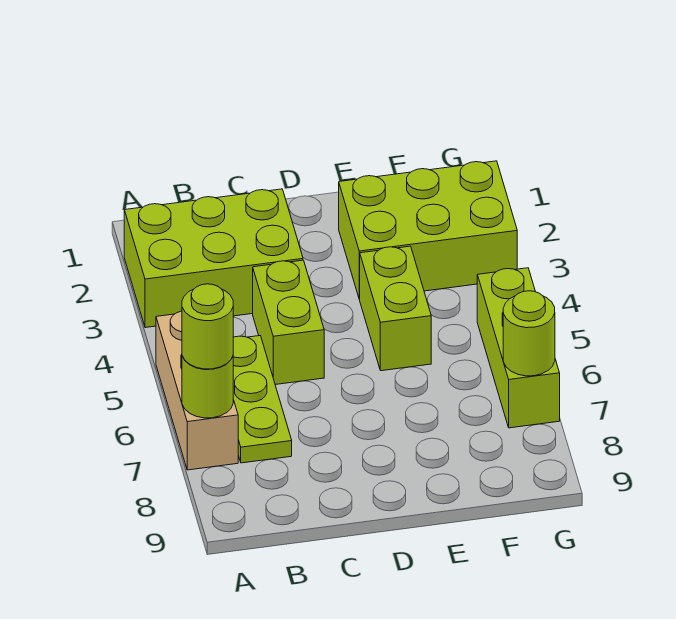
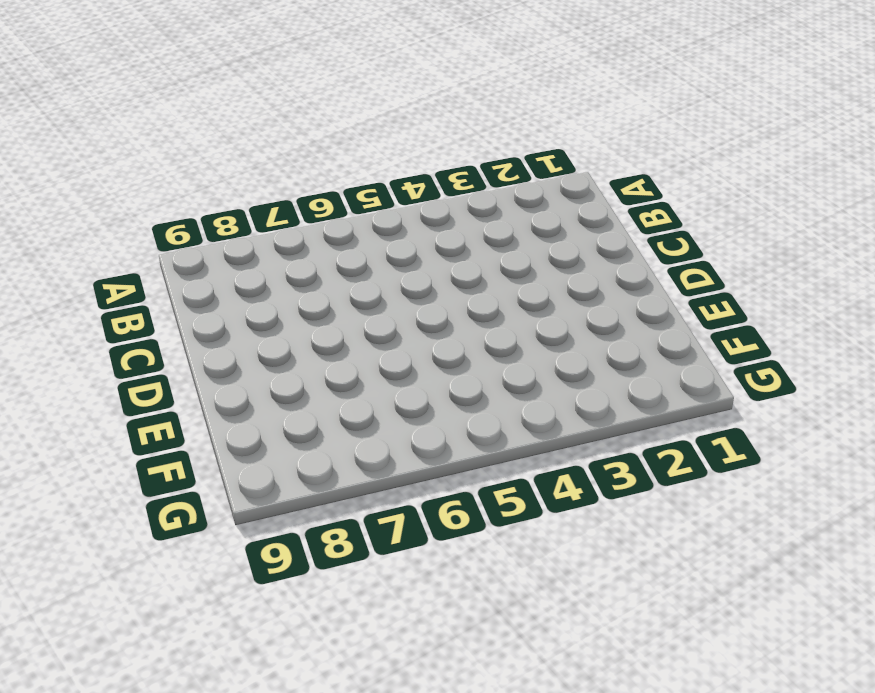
none -> lime 2x3 brick [124,189,303,328]
none -> tan 1x3 brick [156,311,238,470]

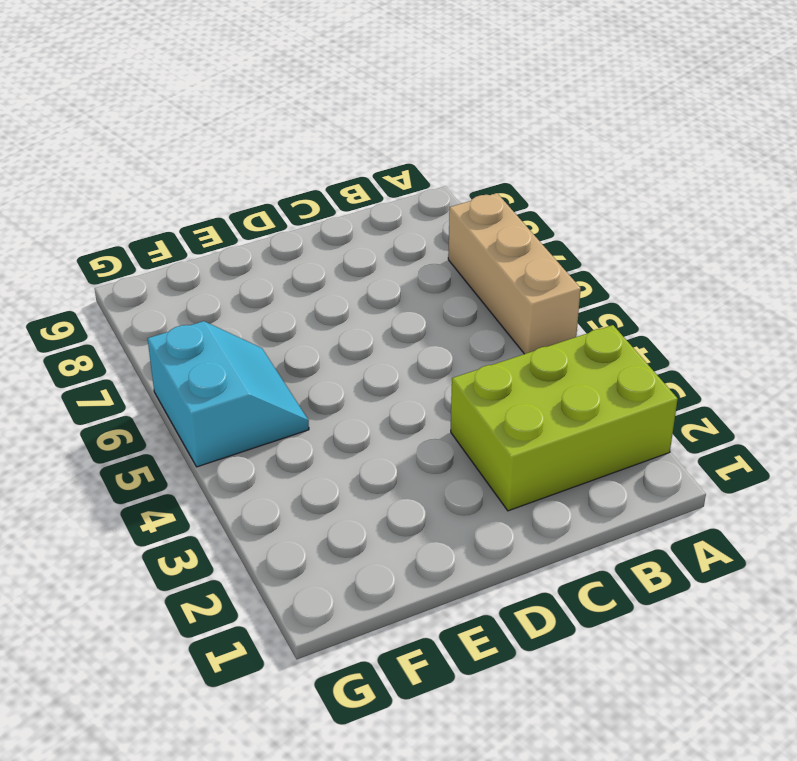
cyan 2x2 slope [148,321,309,467] -> lime 1x3 brick [477,268,560,428]
none -> lime 1x3 plate [233,336,292,463]
none -> lime 1x2 brick [253,260,324,385]

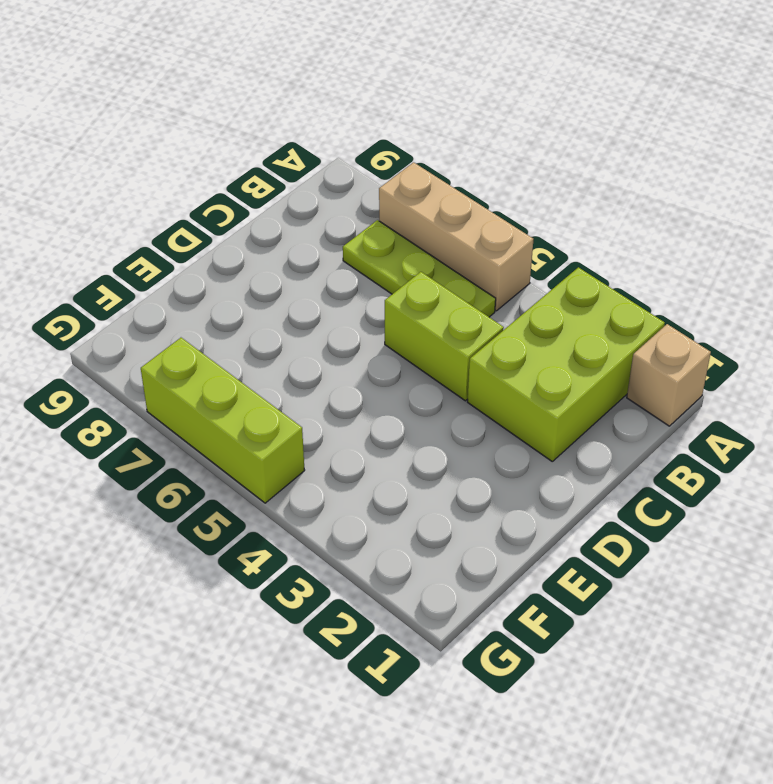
tan 1x1 brick [627,324,711,426] -> none
none -> lime 2x3 brick [339,161,517,299]
none -> lime 1x2 brick [359,246,431,371]

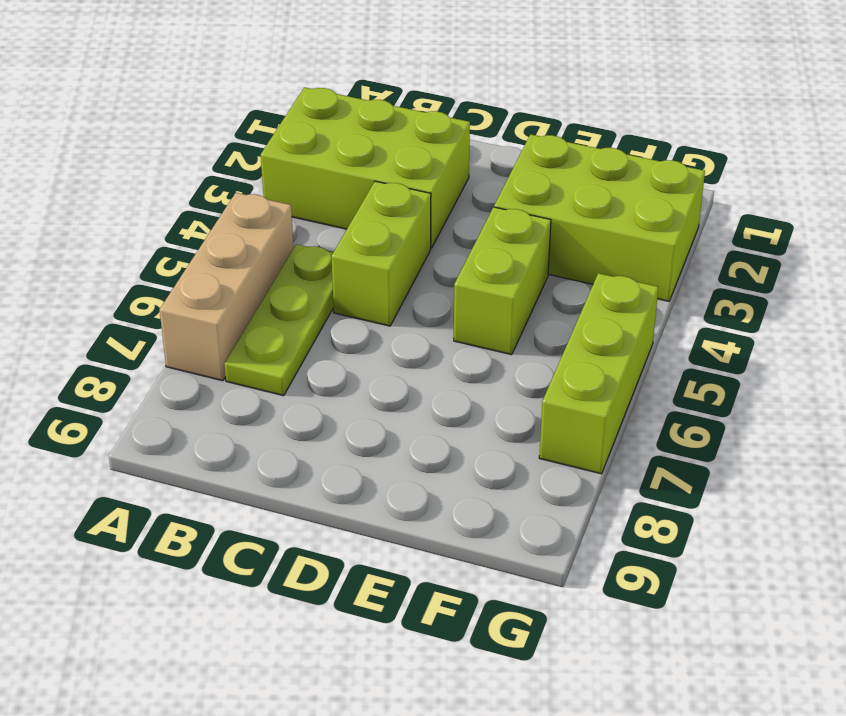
none -> lime 1x1 round brick [182,356,233,418]
none -> lime 1x1 round brick [503,291,555,376]

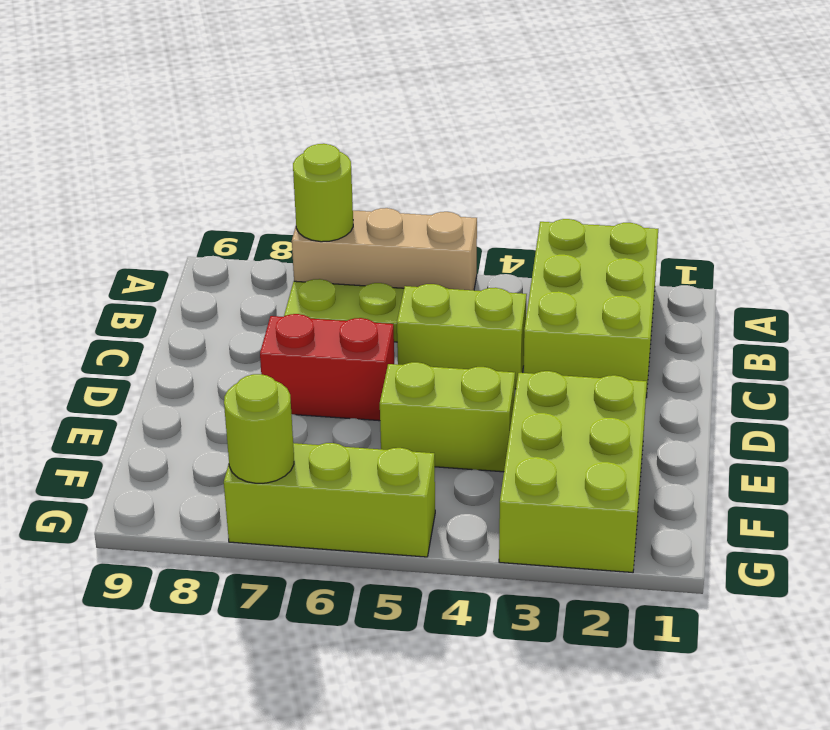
red 1x2 brick [260,314,394,421] -> none
none -> lime 1x1 round brick [182,284,233,369]

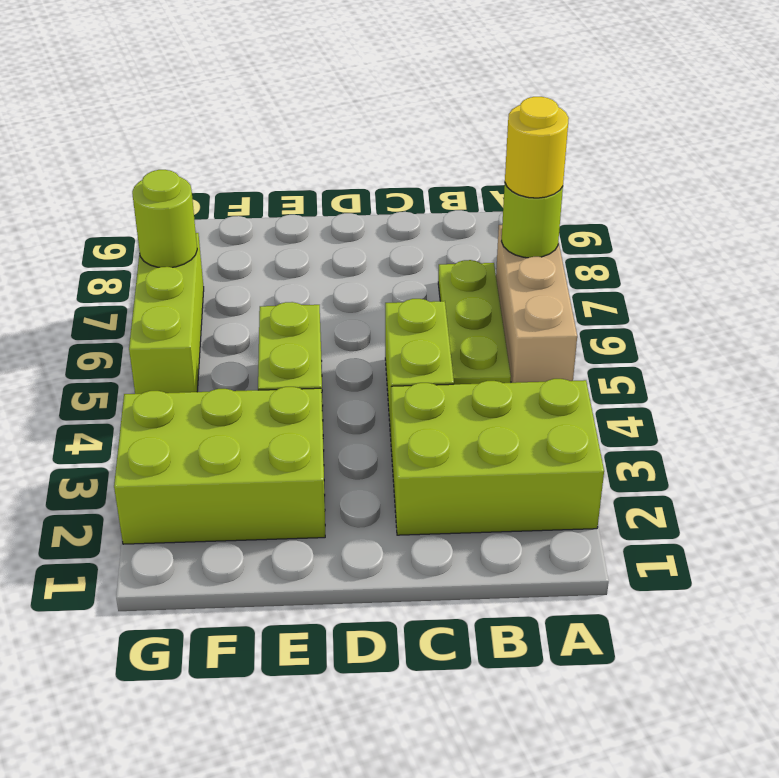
yellow 1x1 round brick [505,97,569,198] -> lime 1x1 round brick [182,284,233,369]

